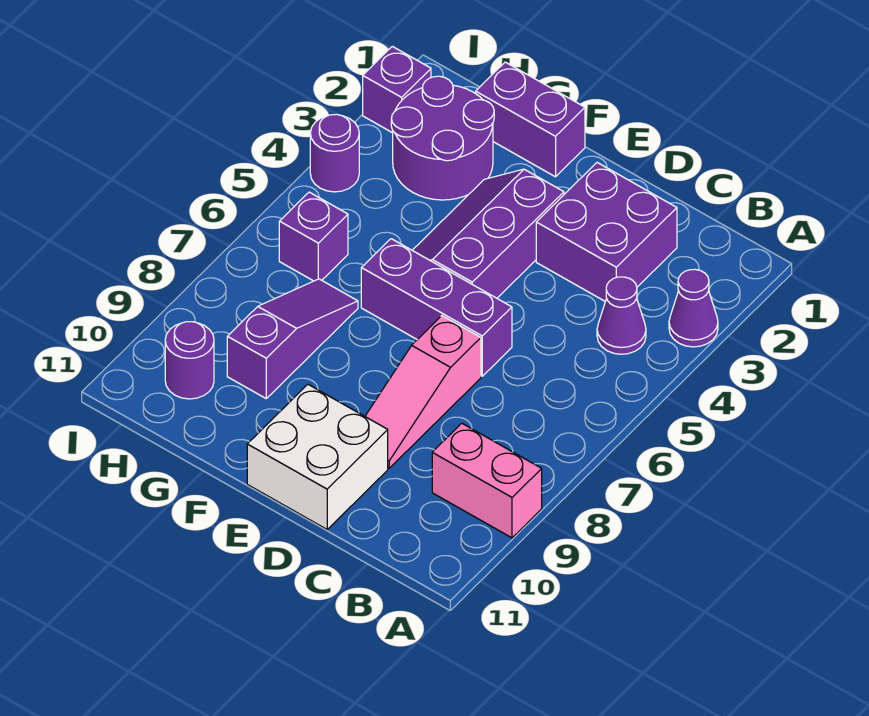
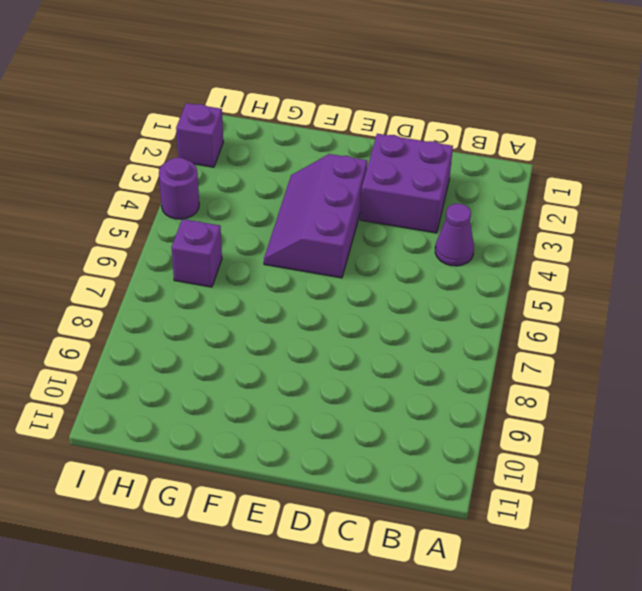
none -> purple 1x1 cone [669,269,718,347]
none -> pink 1x2 brick [432,423,542,538]
none -> purple 1x3 brick [361,239,512,376]

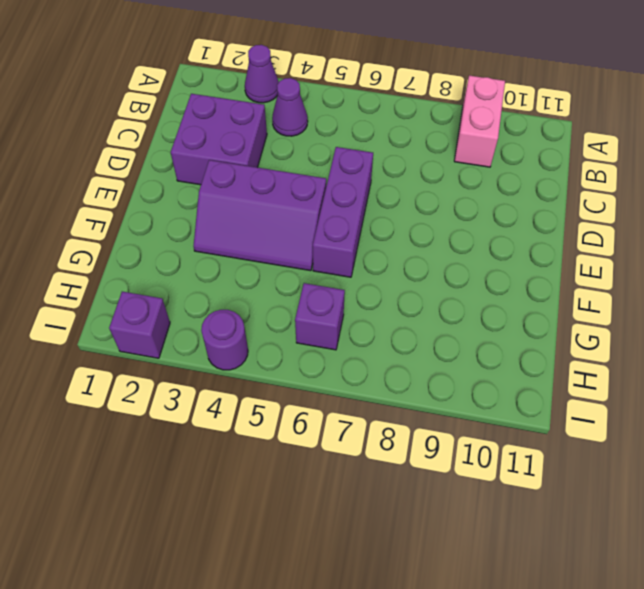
none -> pink 1x3 slope [365,316,481,468]
none -> white 2x2 brick [247,385,388,529]
none -> purple 1x2 brick [476,62,585,177]

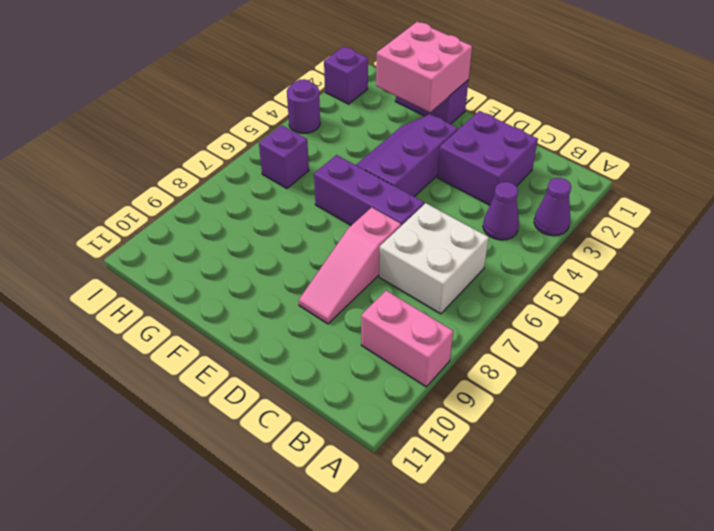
white 2x2 brick [379,203,489,314] -> white 2x2 brick moved to [247,385,388,529]
pink 2x2 brick [376,22,472,112] -> none
none -> purple 2x2 round brick [391,76,494,200]
none -> purple 1x3 slope [227,279,358,398]
none -> purple 1x1 round brick [165,322,214,399]

